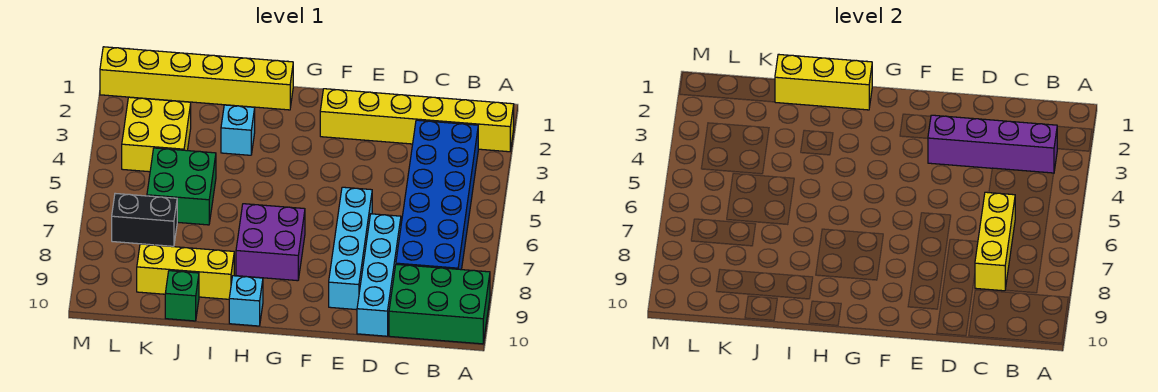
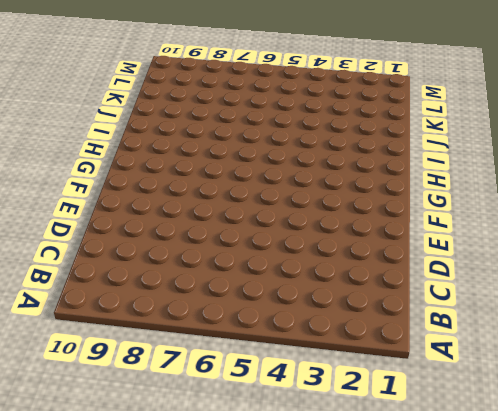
none -> yellow 1x6 brick [320,89,514,152]
none -> green 2x3 brick [389,264,490,344]
none -> blue 2x6 brick [396,120,478,270]

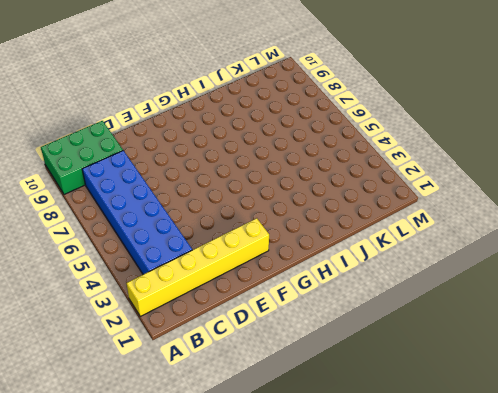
none -> cyan 1x4 brick [357,214,401,336]
none -> cyan 1x4 brick [329,187,372,310]
none -> purple 2x2 brick [236,204,305,281]

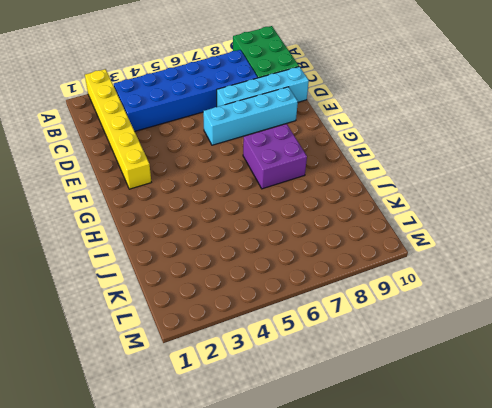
none -> yellow 1x6 brick [100,47,293,110]
none -> cyan 1x1 brick [229,276,263,326]
none -> cyan 1x1 brick [221,105,255,155]

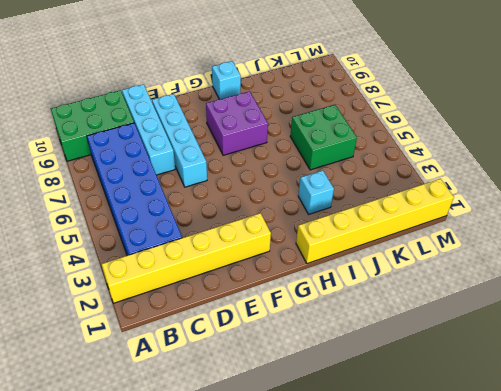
none -> yellow 1x3 brick [137,244,234,299]
none -> green 1x1 brick [165,271,199,321]
none -> yellow 2x2 brick [122,97,191,172]

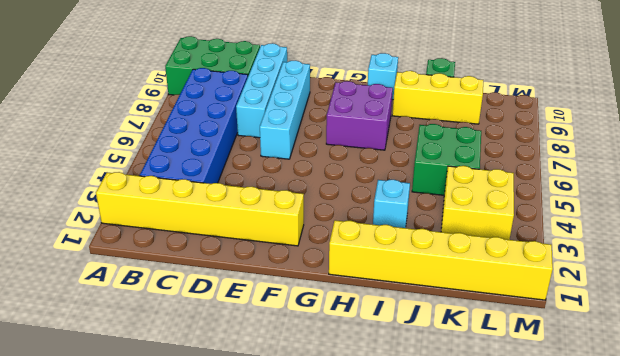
none -> black 1x2 brick [112,193,177,246]
none -> purple 1x4 brick [928,115,1057,173]
none -> yellow 1x3 brick [975,192,1015,291]

